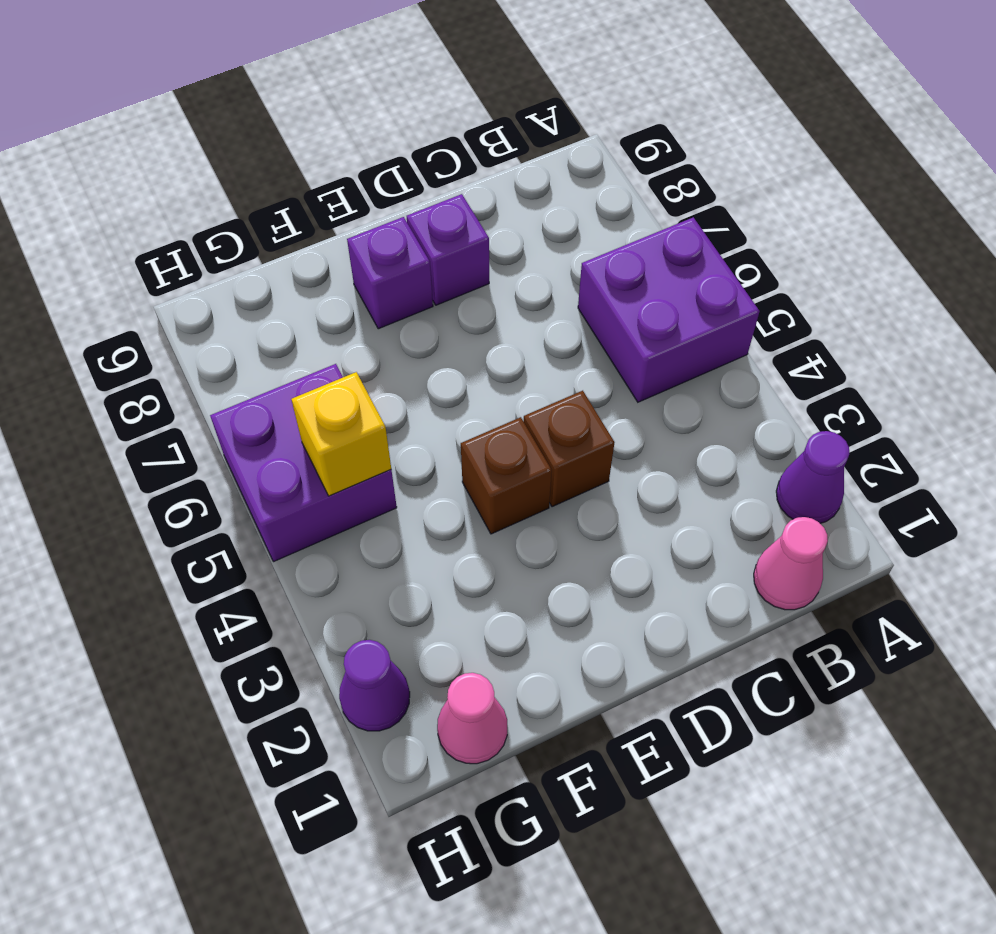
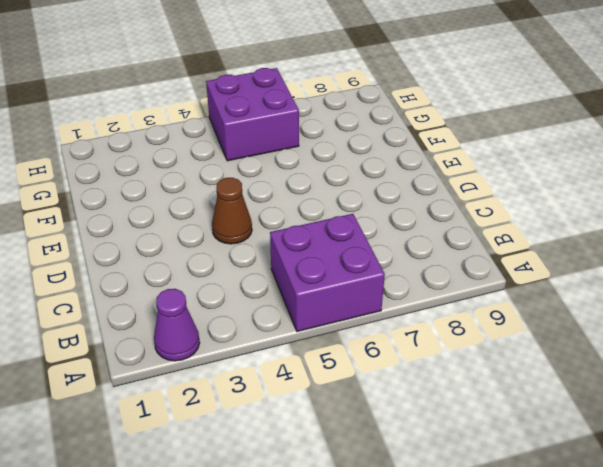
brown 1x1 cone [212,178,252,244] -> brown 1x1 brick [524,391,615,507]
none -> pink 1x1 cone [754,517,828,610]
none -> purple 1x1 brick [407,194,489,305]

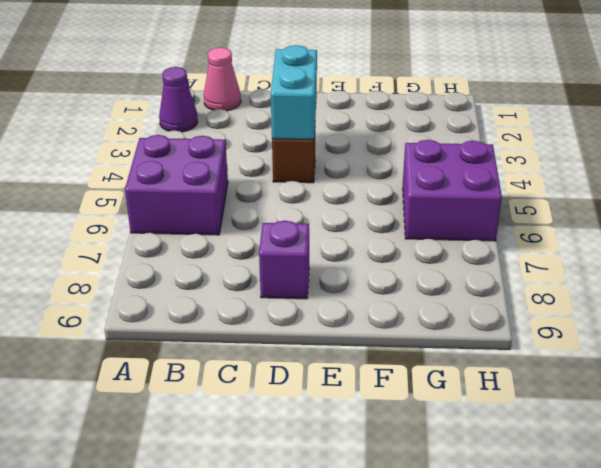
cyan 1x2 brick [271,45,317,140] -> none
none -> brown 1x1 brick [461,417,552,534]
none -> purple 1x1 brick [347,217,433,329]

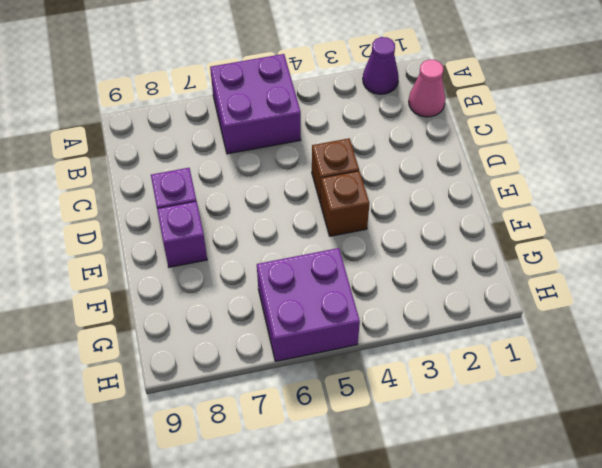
none -> pink 1x1 cone [437,673,507,764]
none -> purple 1x1 cone [339,640,410,731]

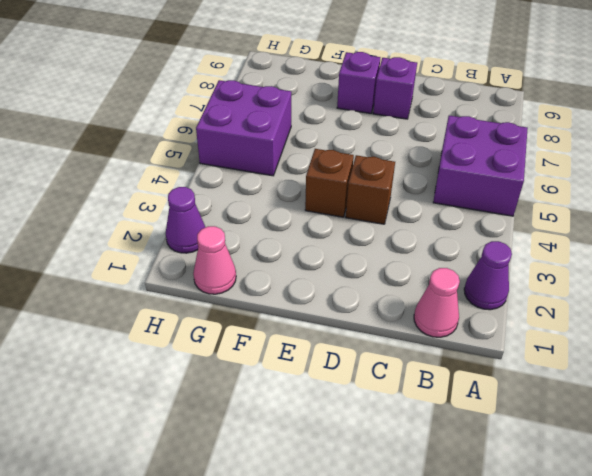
none -> yellow 1x1 brick [291,372,391,496]

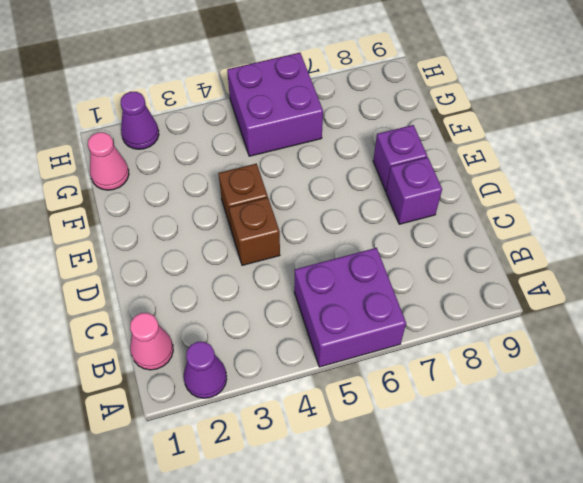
none -> yellow 1x1 brick [291,372,391,496]

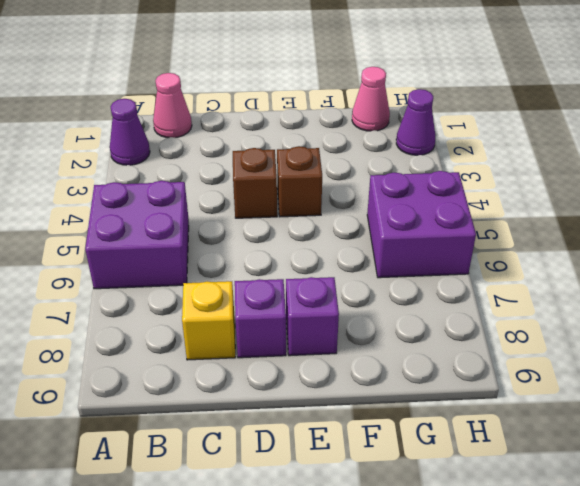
yellow 1x1 brick [182,281,235,360] -> yellow 1x1 brick moved to [291,372,391,496]

